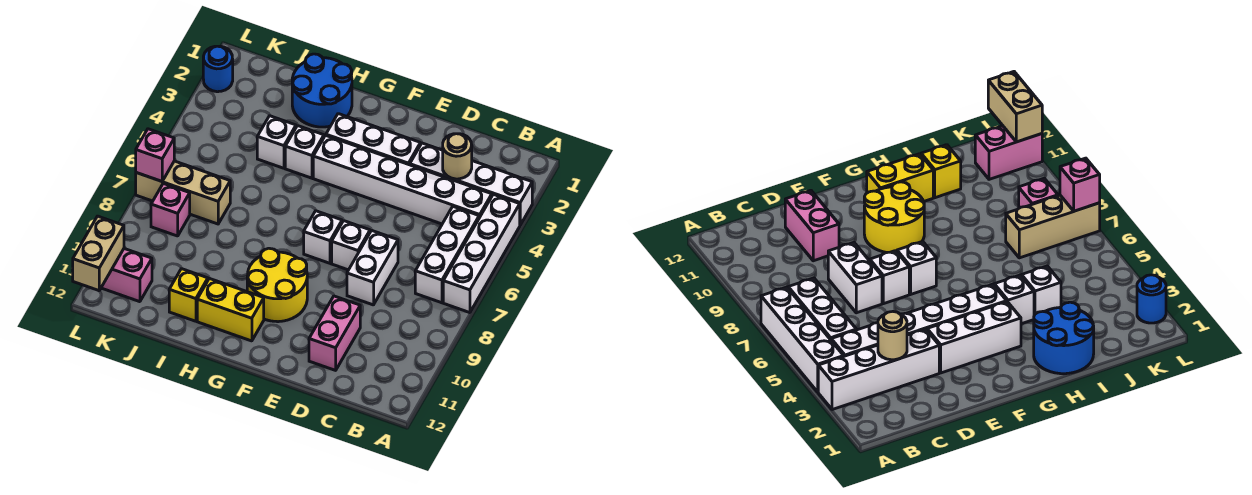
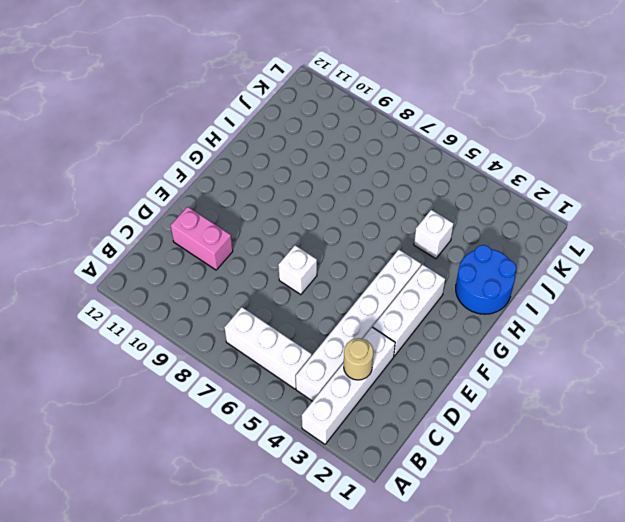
none -> white 1x4 brick [443,194,520,313]
none -> white 1x2 brick [347,230,398,305]
none -> white 1x1 brick [304,211,342,263]

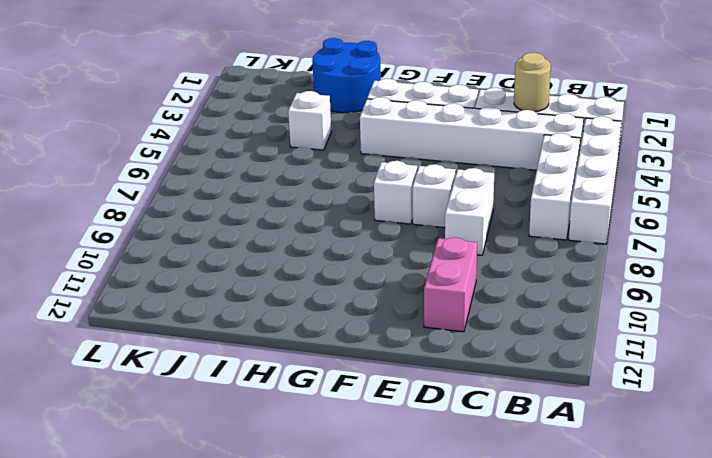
none -> yellow 2x2 round brick [247,248,307,322]
none -> yellow 1x2 brick [197,278,264,341]
none -> white 1x1 brick [285,126,324,178]

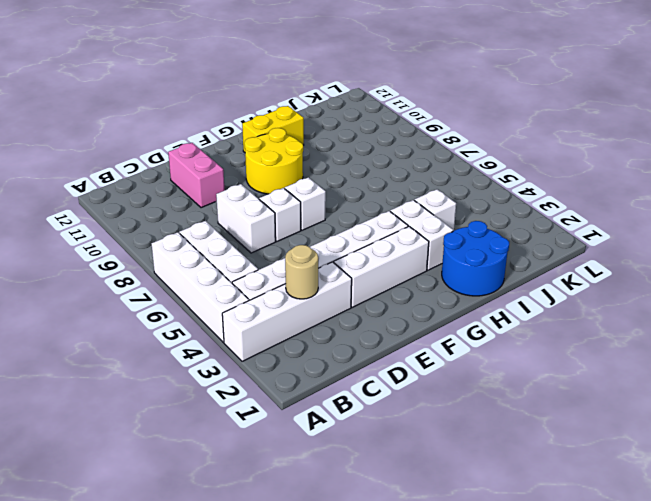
white 1x2 brick [390,200,453,270] -> white 1x1 brick [285,126,324,178]
none -> yellow 1x1 brick [169,269,208,321]
none -> tan 1x3 brick [136,161,230,224]
none -> pink 1x1 brick [151,183,190,236]

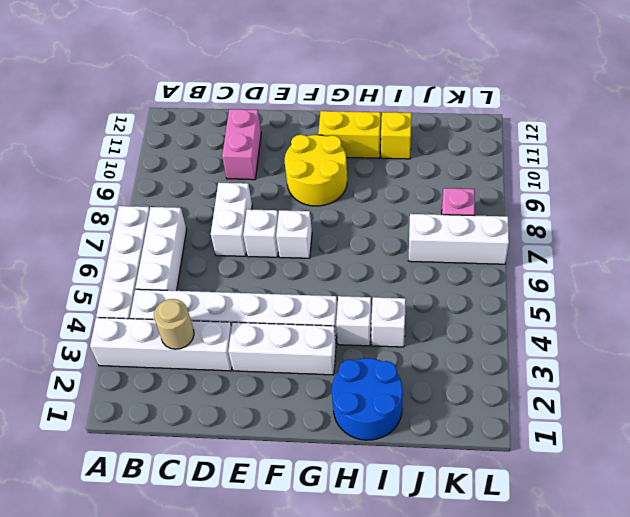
white 1x3 brick [408,214,509,264] -> tan 1x3 brick [136,161,230,224]
none -> pink 1x2 brick [101,249,152,302]
none -> blue 1x1 round brick [203,46,233,92]
none -> pink 1x1 brick [136,129,174,181]

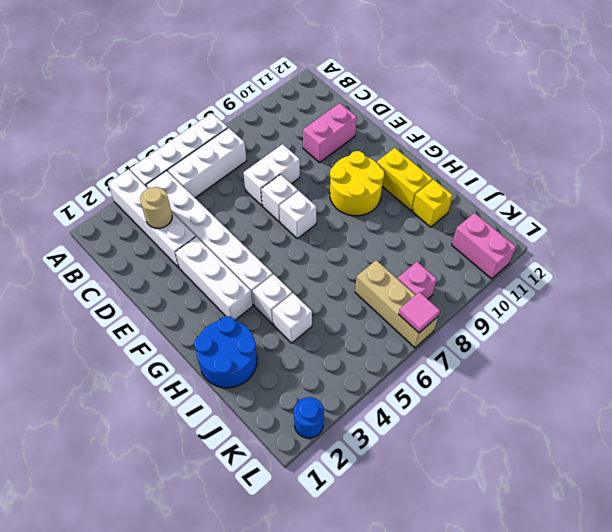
pink 1x1 tile [399,292,440,333] -> pink 1x1 brick [136,129,174,181]
none -> tan 1x2 brick [73,216,124,291]

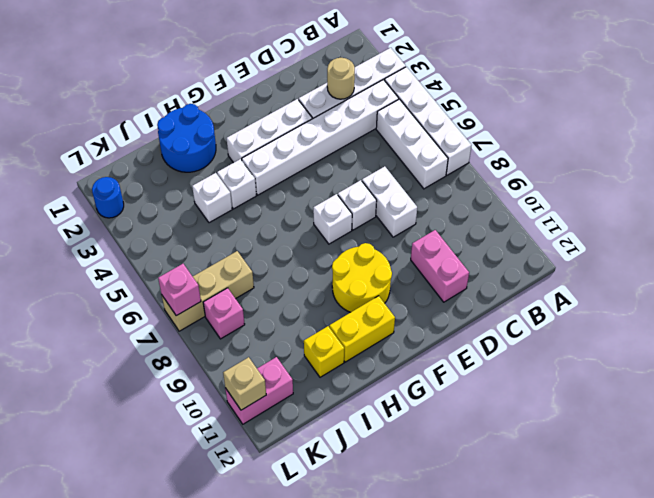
tan 1x1 brick [223,357,266,410] -> tan 1x2 brick [73,216,124,291]

